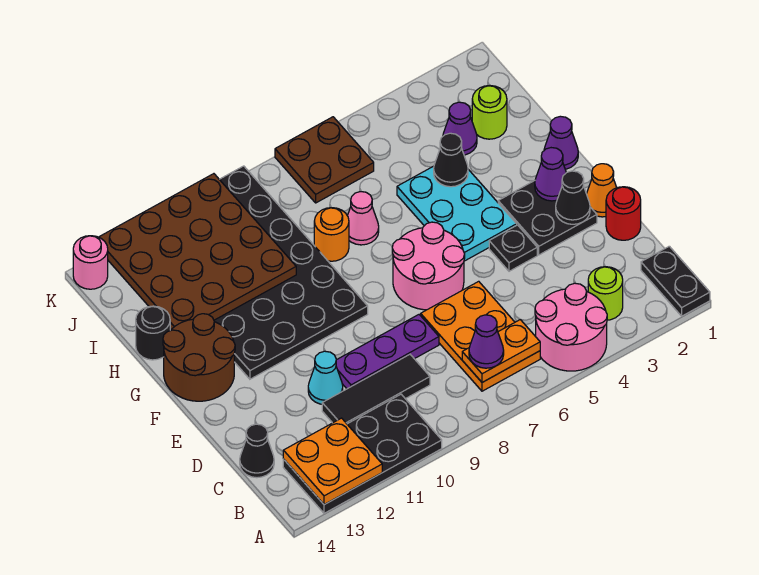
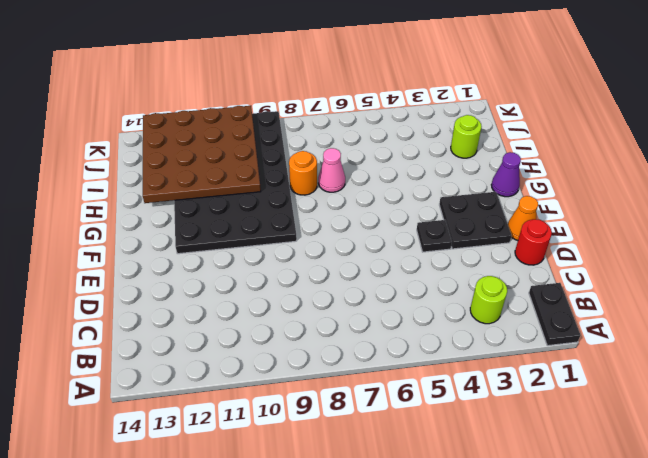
none -> pink 2x2 round brick [535,283,607,371]
none -> black 2x4 plate [283,394,442,513]
none -> orange 2x3 plate [421,281,540,391]
none -> black 1x3 tile [322,354,430,424]

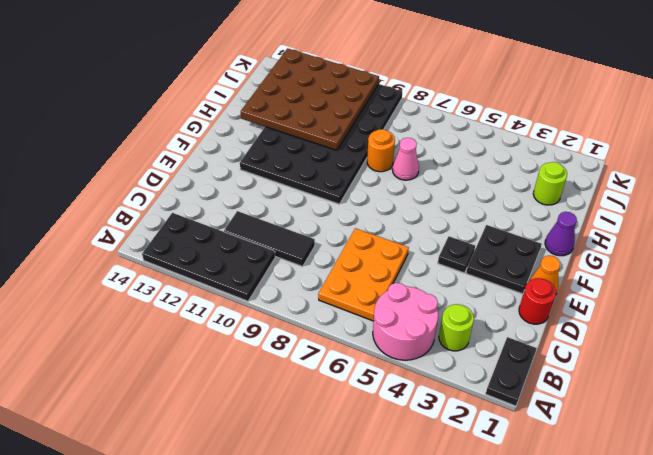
none -> black 1x1 cone [240,424,274,478]
none -> purple 1x3 plate [336,315,439,389]
none -> cyan 1x1 cone [308,351,343,404]
none -> pink 2x2 round brick [392,222,465,310]

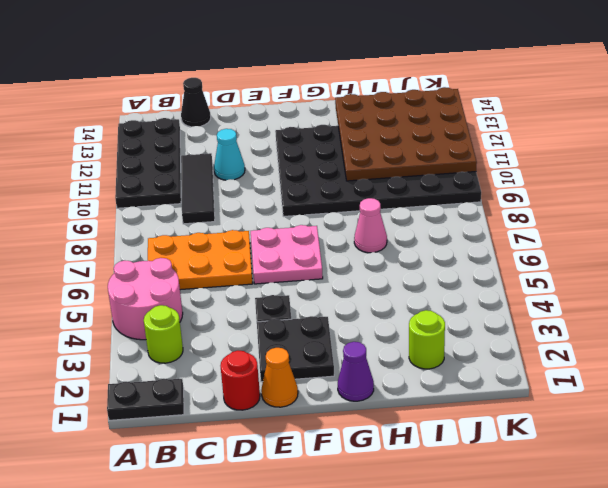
pink 2x2 plate [251,225,323,284] -> pink 2x2 round brick [392,222,465,310]
none -> purple 1x3 plate [336,315,439,389]
none -> cyan 2x3 plate [397,166,517,261]
none -> brown 2x2 round brick [163,314,235,401]
none -> orange 1x1 round brick [314,208,349,261]

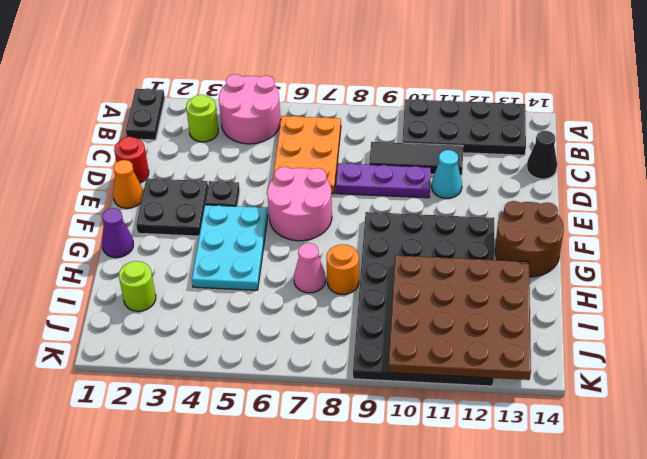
none -> black 1x1 round brick [136,306,170,360]
none -> purple 1x1 cone [443,102,477,155]
none -> brown 2x2 plate [275,117,374,203]
none -> pink 1x1 round brick [73,236,108,289]

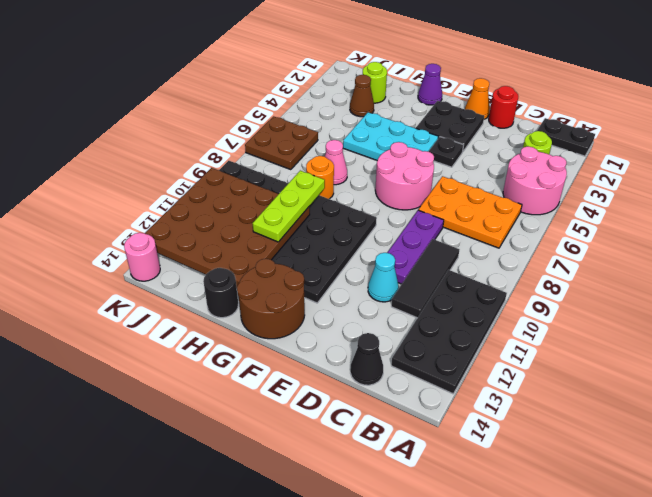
lime 1x3 plate [253,171,325,242] -> none
brown 1x1 cone [350,75,374,117] -> purple 1x1 cone [443,102,477,155]
none -> orange 2x2 plate [283,418,382,505]
none -> orange 1x2 plate [462,320,540,382]
none -> black 1x1 cone [556,171,590,224]
none -> purple 1x1 cone [535,148,566,201]

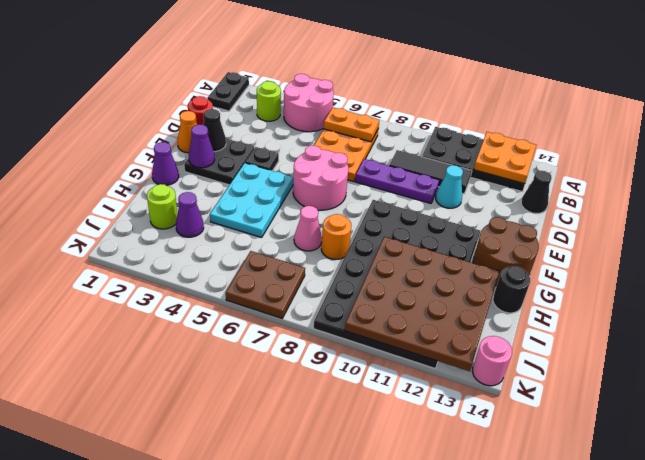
none -> black 1x1 cone [434,133,468,187]
none -> purple 1x1 cone [469,315,504,368]

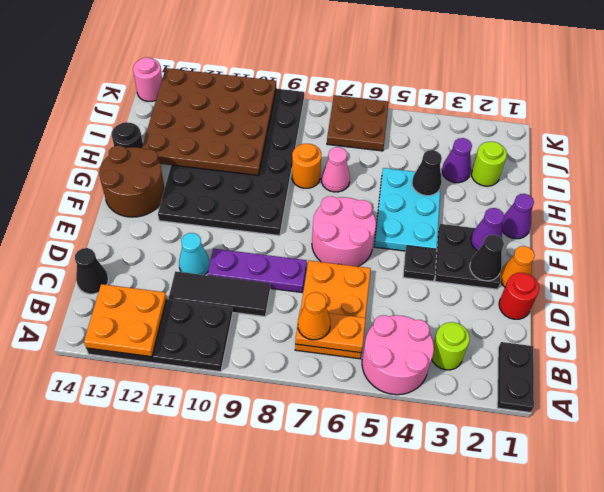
orange 1x1 cone [298,292,330,340] -> purple 1x1 cone [469,315,504,368]

